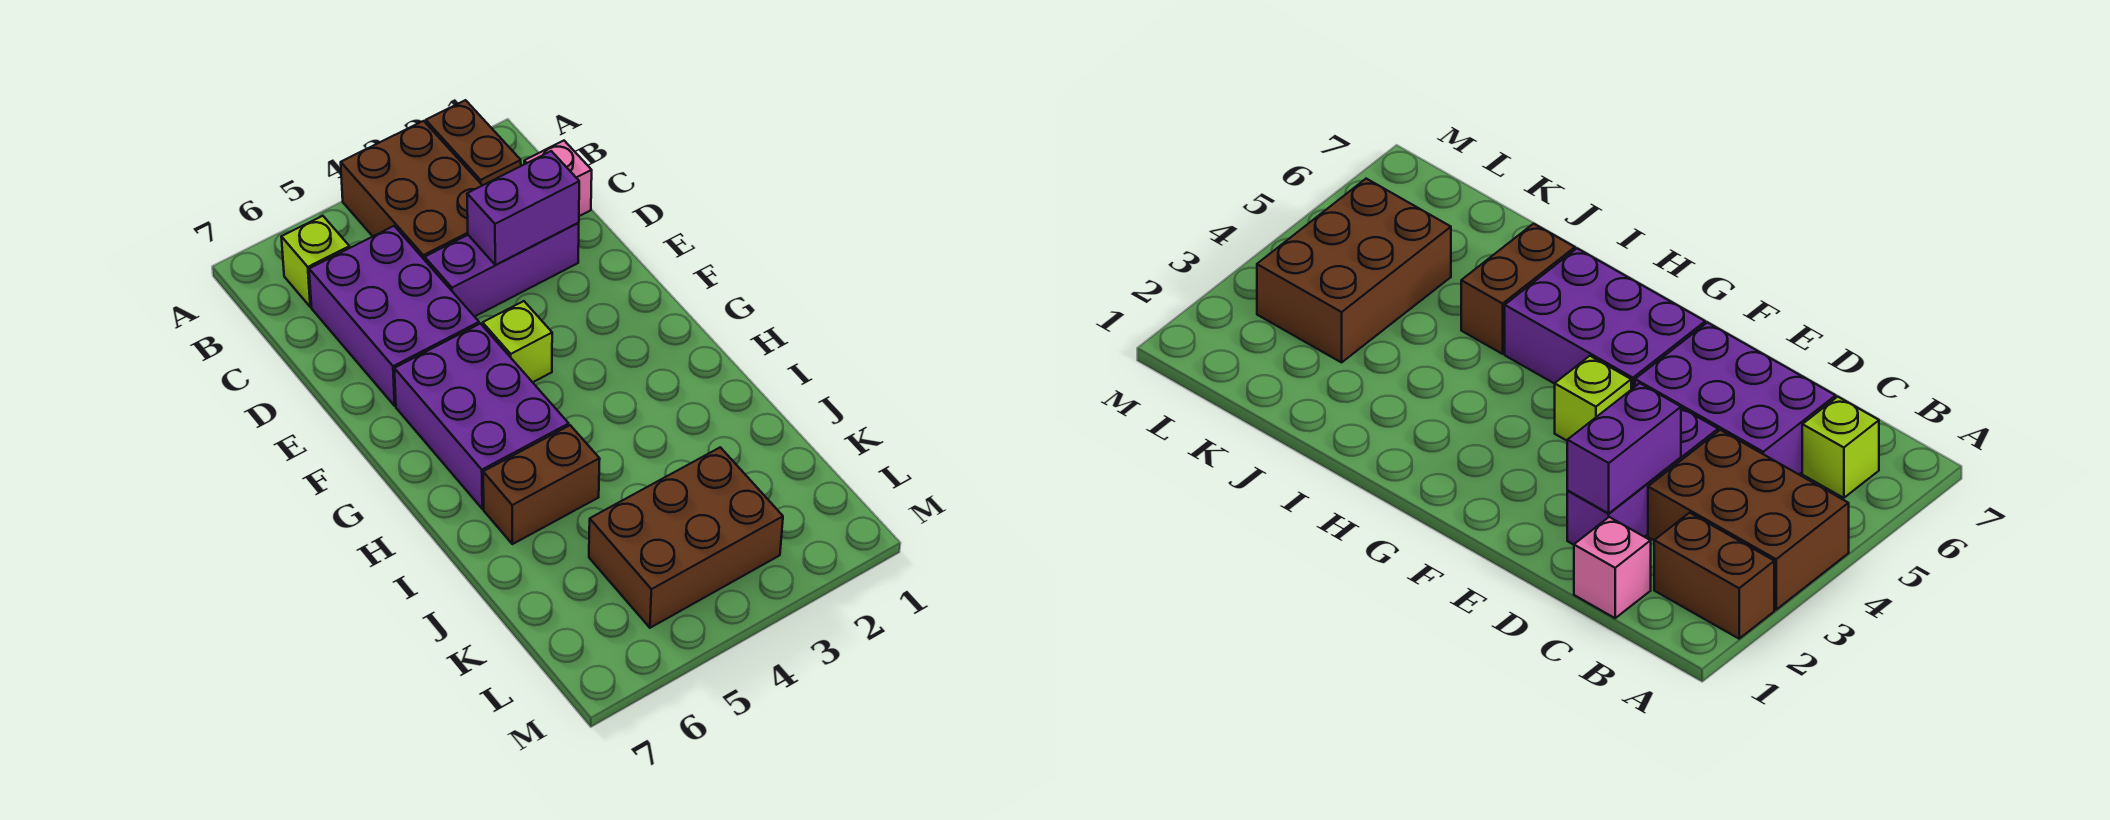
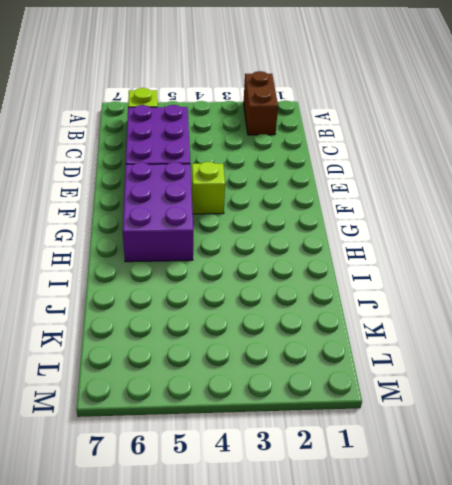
none -> brown 2x3 brick [341,121,482,260]
none -> pink 1x1 brick [524,141,592,216]

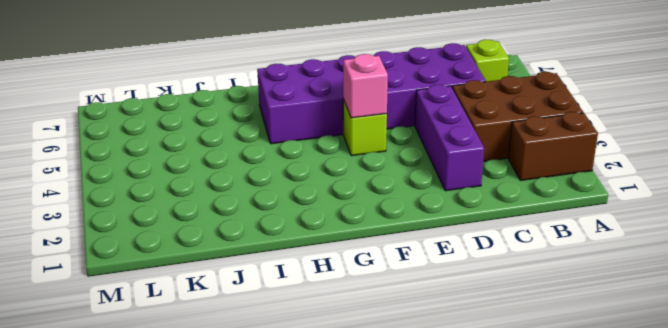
pink 1x1 brick [343,54,388,118] -> pink 1x1 brick moved to [524,141,592,216]
none -> brown 1x2 brick [483,425,600,544]
none -> brown 2x3 brick [589,447,783,628]

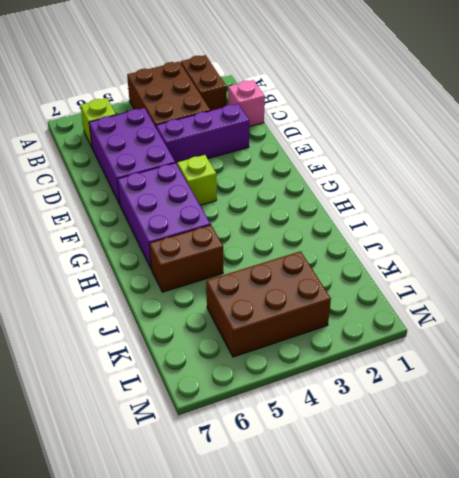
none -> purple 1x2 brick [467,151,579,265]

